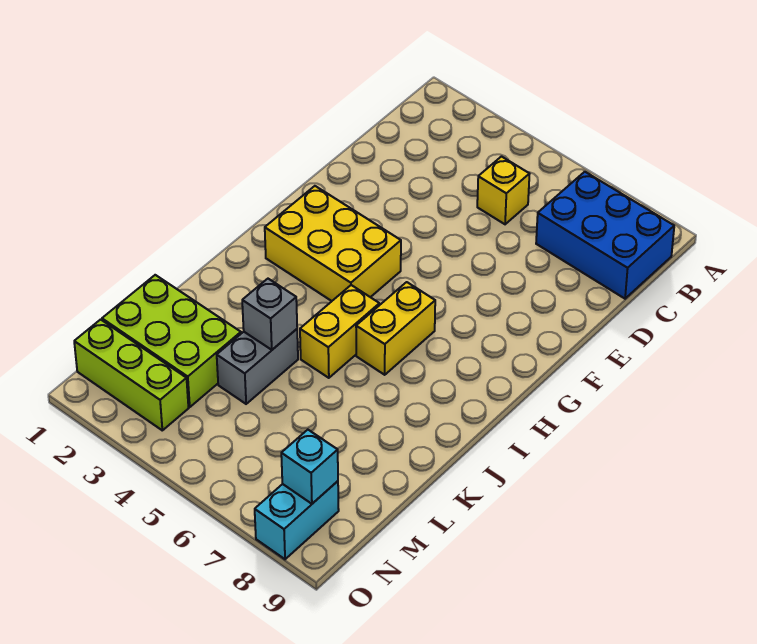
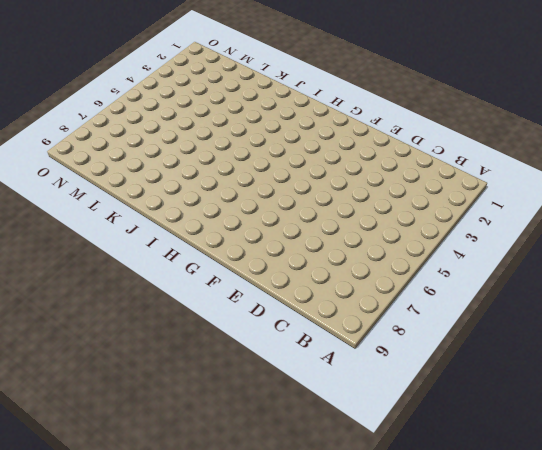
none -> blue 2x3 brick [536,172,674,299]
none -> yellow 1x1 brick [477,157,529,224]

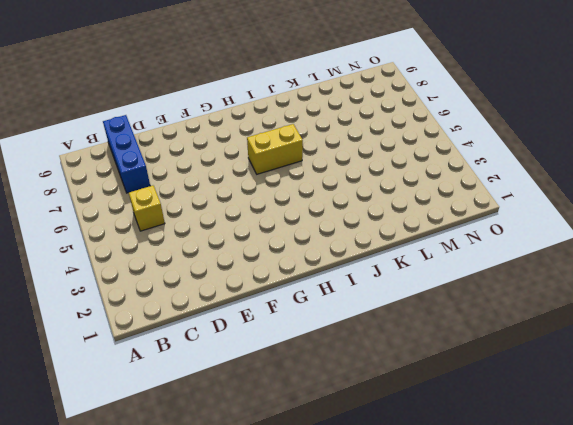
blue 1x3 brick [103,115,150,193] -> blue 2x3 brick [536,172,674,299]
none -> yellow 2x3 brick [265,186,401,301]
none -> yellow 1x2 brick [300,285,379,378]

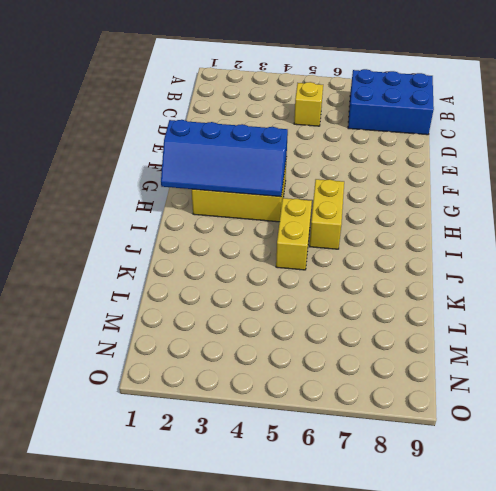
blue 2x4 slope [161,120,288,197] -> none
none -> grey 1x2 brick [217,329,298,404]
none -> lime 2x3 brick [102,275,241,407]

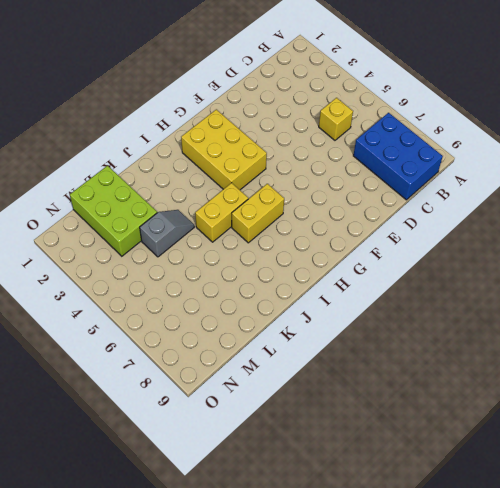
grey 1x2 slope [140,210,194,257] -> grey 1x2 brick [217,329,298,404]
none -> lime 1x3 brick [74,319,188,430]
none -> cyan 1x2 brick [255,481,339,559]

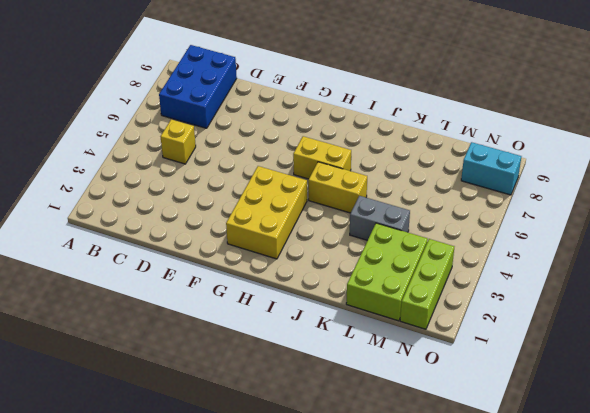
none -> grey 1x1 brick [242,279,297,350]
none -> cyan 1x1 brick [281,430,338,504]

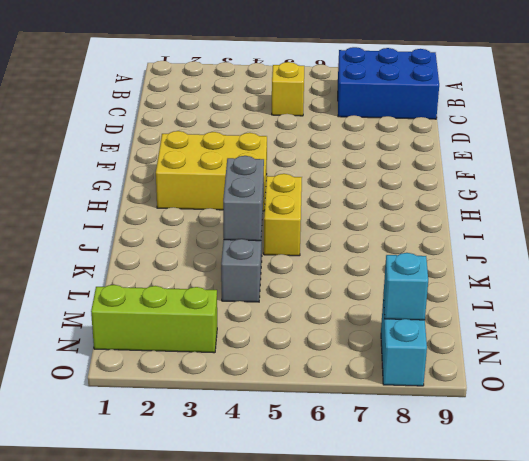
grey 1x2 brick [223,156,264,241] -> grey 1x1 brick [242,279,297,350]
none -> yellow 1x2 brick [356,282,435,375]
none -> lime 2x3 brick [102,275,241,407]

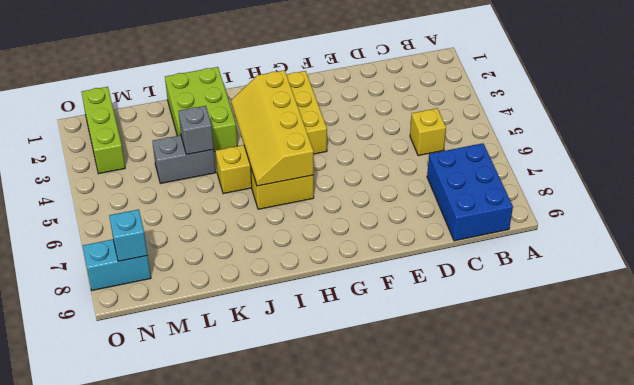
yellow 2x4 slope [231,70,314,186] -> none
lime 2x3 brick [165,67,237,152] -> lime 2x3 brick moved to [102,275,241,407]

